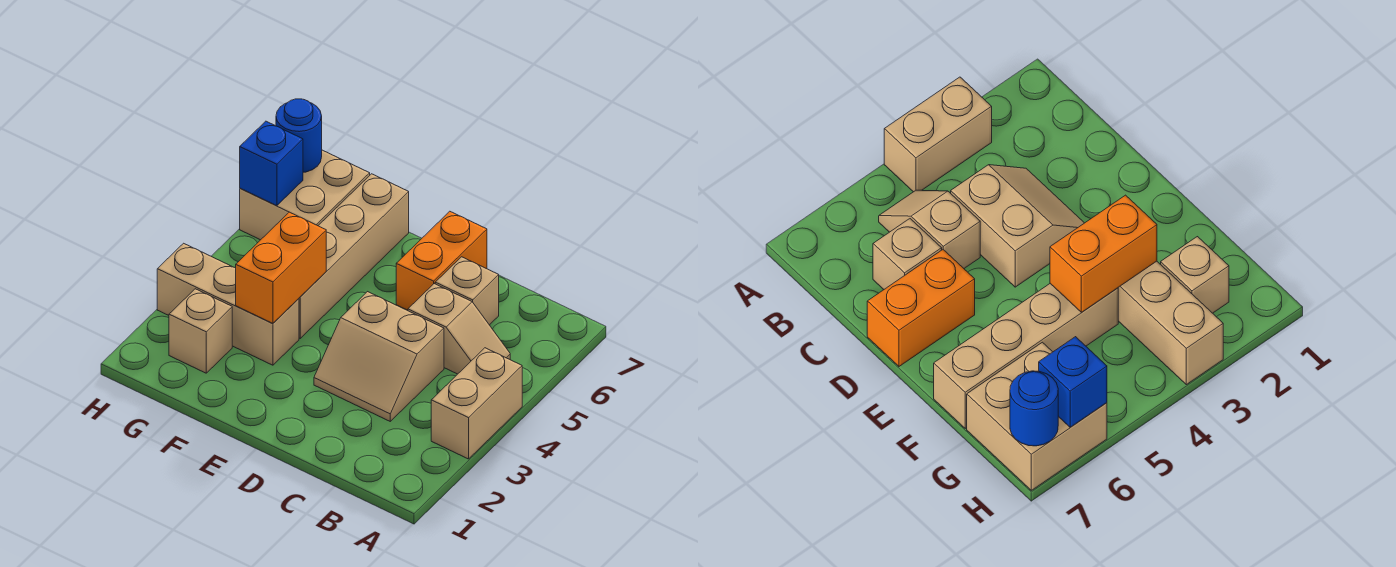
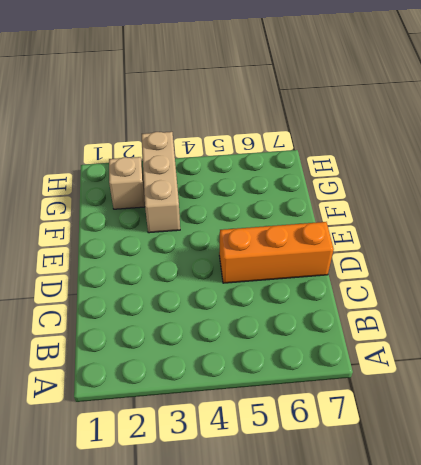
orange 1x3 brick [219,222,334,283] -> orange 1x2 brick [396,211,487,310]
none -> tan 1x2 brick [431,348,522,459]
none -> tan 1x2 slope [408,284,510,374]
none -> tan 2x2 slope [314,292,444,421]

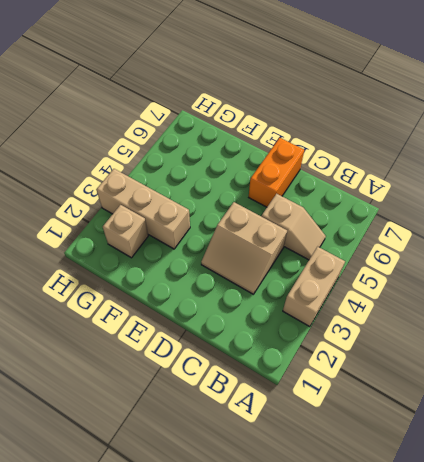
none -> tan 1x1 brick [435,257,499,325]
none -> tan 1x4 brick [299,174,409,338]
none -> tan 2x2 brick [240,150,370,240]

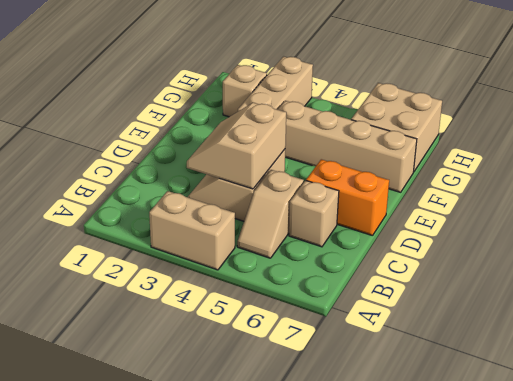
tan 2x2 slope [187,103,286,189] -> none
none -> orange 1x2 brick [236,212,326,324]
none -> blue 1x1 brick [240,121,303,206]
none -> blue 1x1 round brick [276,99,322,172]

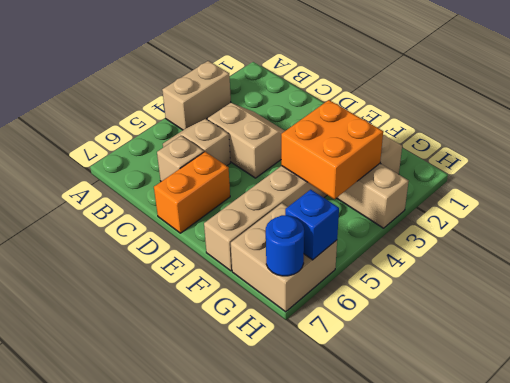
orange 2x2 brick [281,100,383,199] -> orange 1x2 brick [236,212,326,324]

